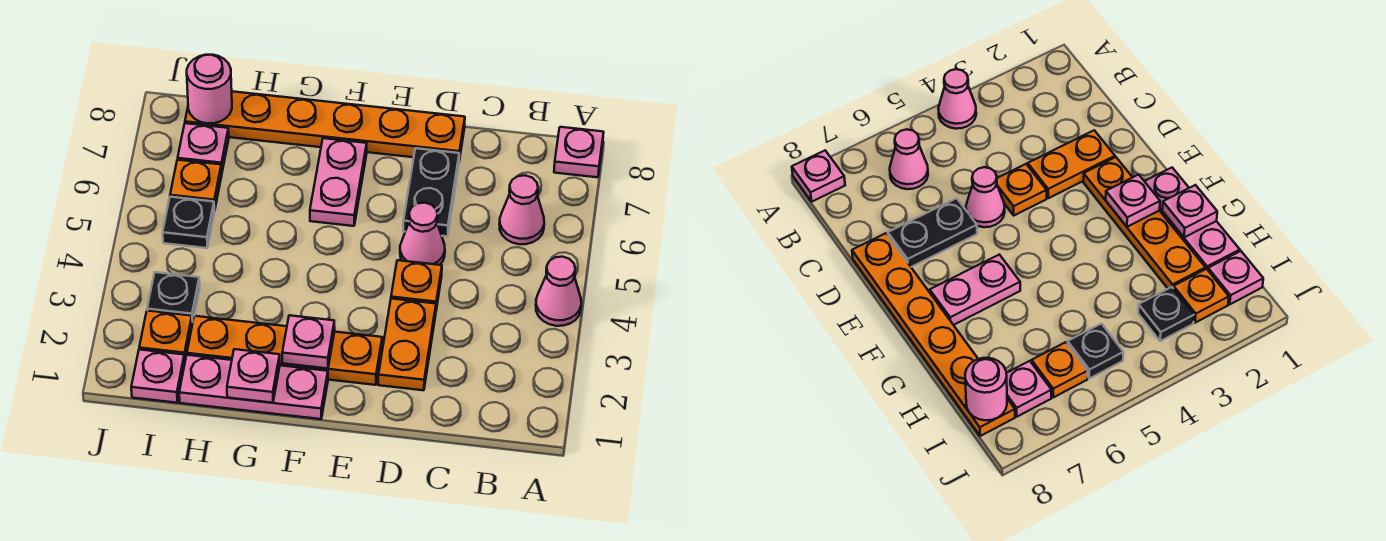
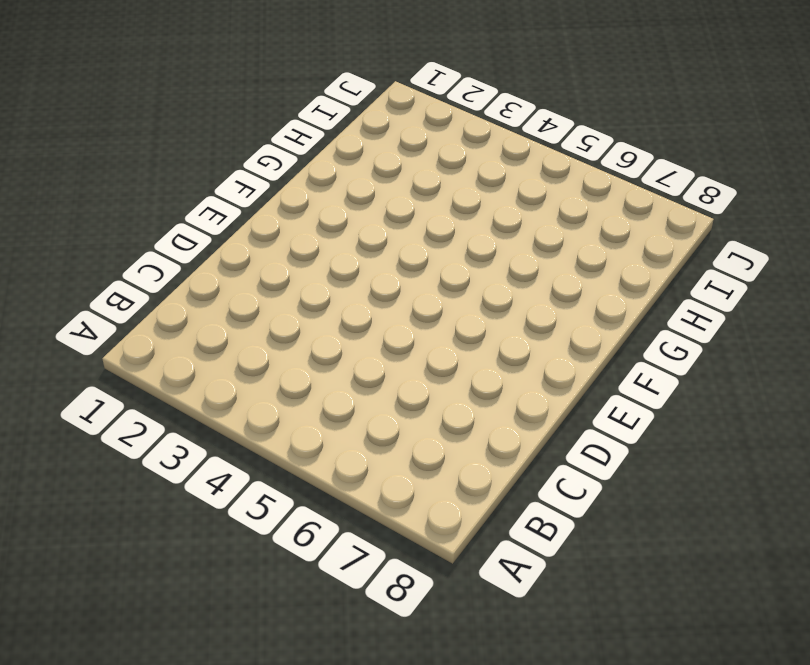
none -> pink 1x1 cone [536,257,581,326]
none -> pink 1x1 plate [554,127,604,177]
none -> pink 1x1 cone [499,175,544,244]

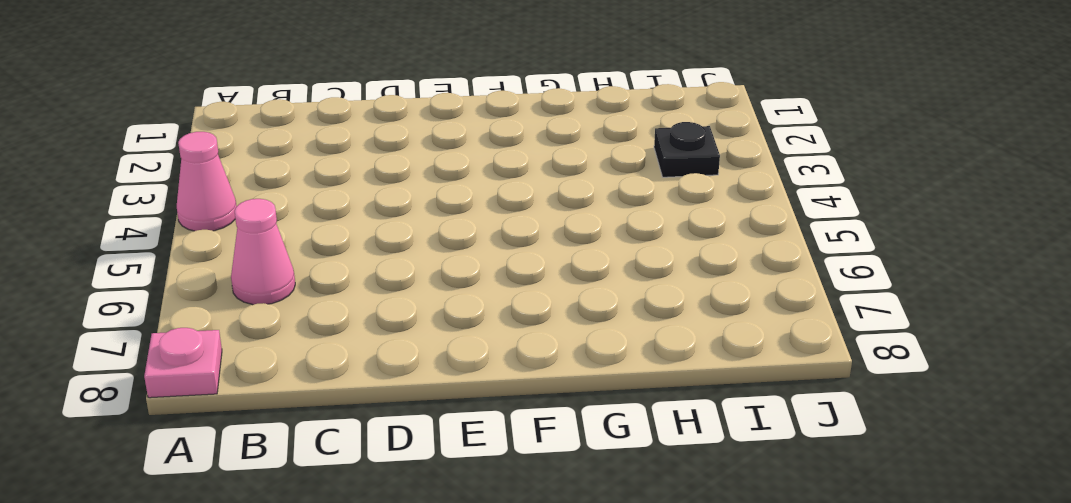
none -> orange 1x2 plate [378,299,436,390]
none -> orange 1x1 plate [391,260,442,310]
none -> pink 1x1 cone [400,203,445,265]

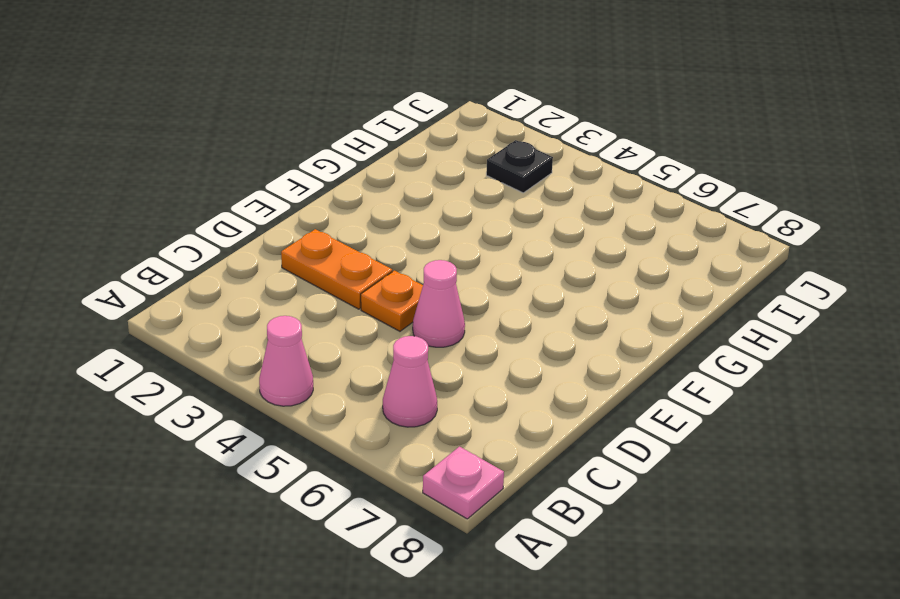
none -> black 1x2 plate [403,148,459,236]
none -> orange 1x6 plate [185,91,465,160]
none -> orange 1x4 plate [187,316,382,385]

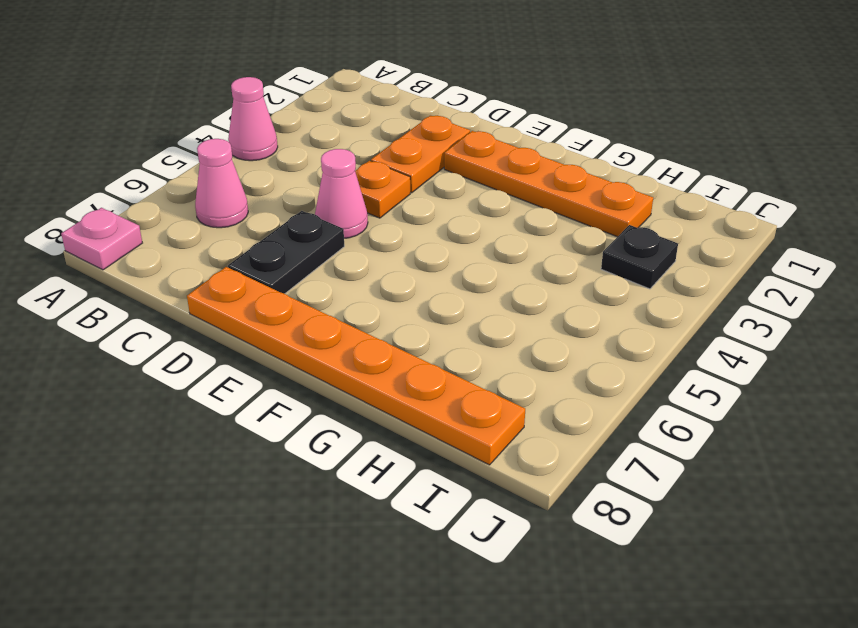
none -> pink 1x3 plate [179,355,328,419]
none -> pink 1x2 plate [310,138,367,226]
none -> pink 1x1 plate [131,350,185,403]

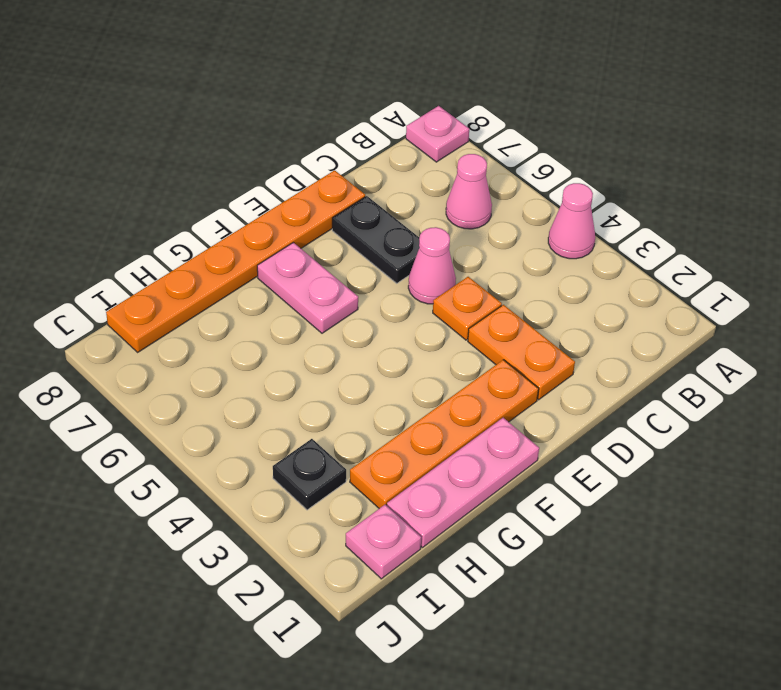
none -> orange 1x1 plate [139,311,192,360]
none -> black 1x1 plate [163,197,215,248]
none -> orange 1x1 plate [170,160,222,210]

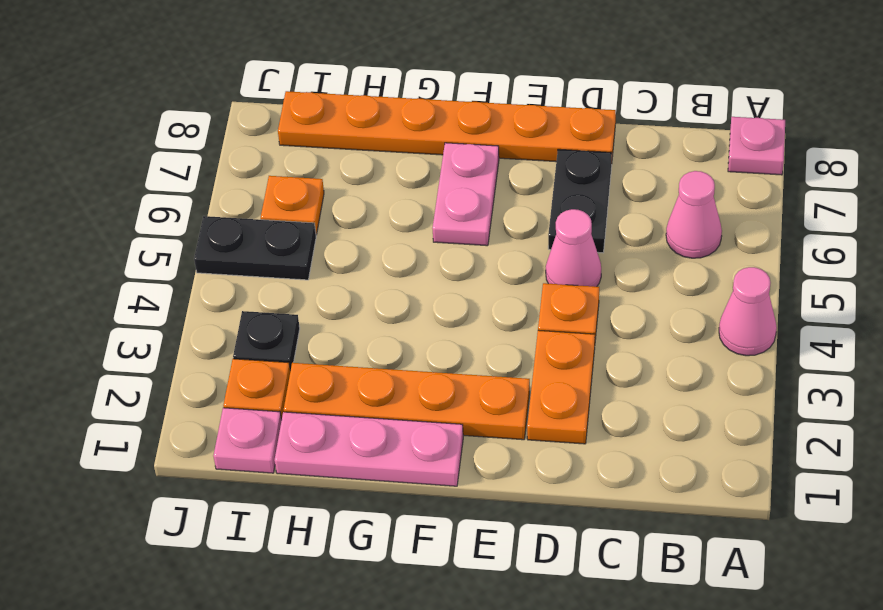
black 1x2 plate [194,216,316,280] -> black 1x1 plate [163,197,215,248]
none -> pink 1x1 plate [178,123,229,172]
none -> pink 1x1 plate [282,315,335,369]
none -> pink 1x1 plate [227,349,280,403]

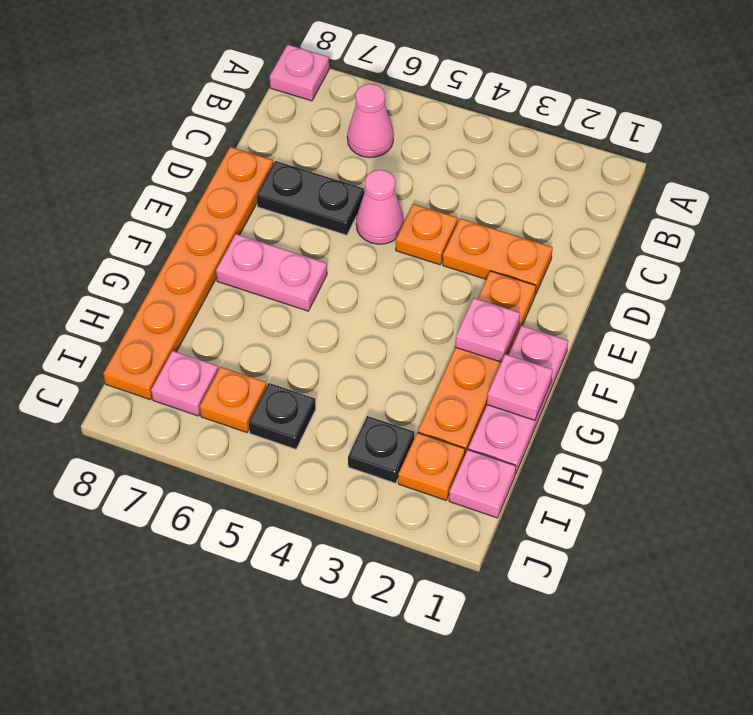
none -> pink 1x1 cone [536,257,581,326]
none -> pink 1x1 round brick [187,55,232,123]

